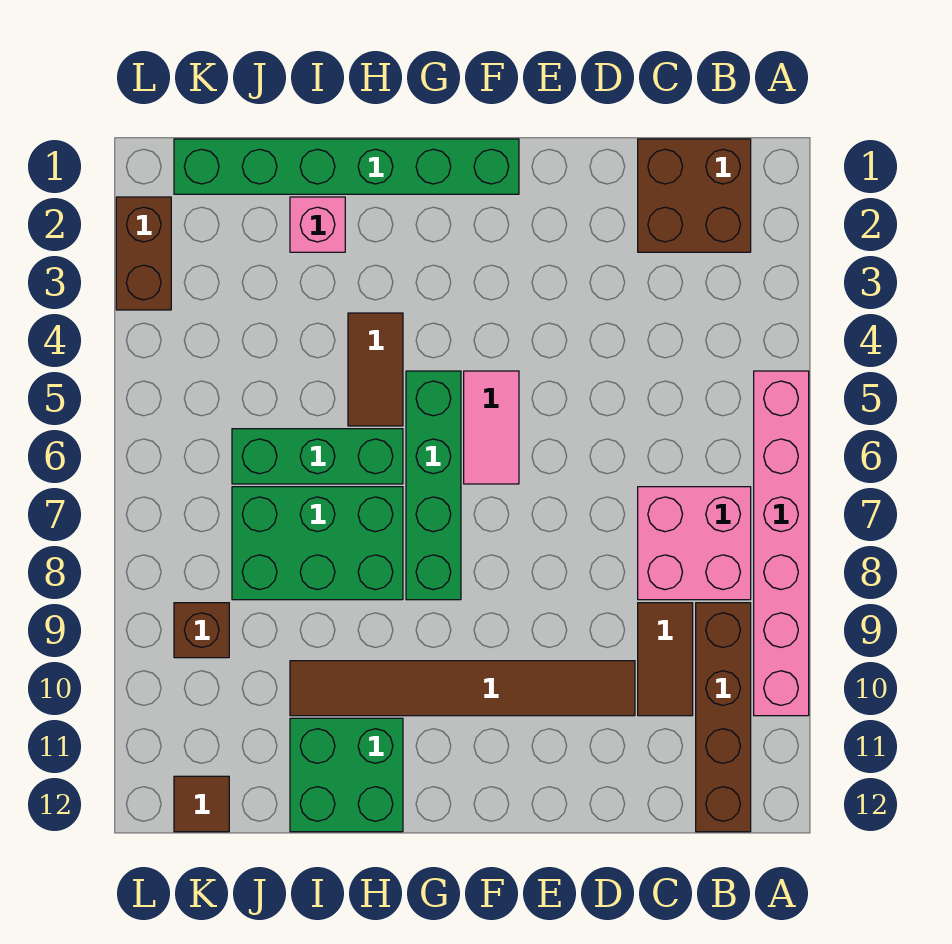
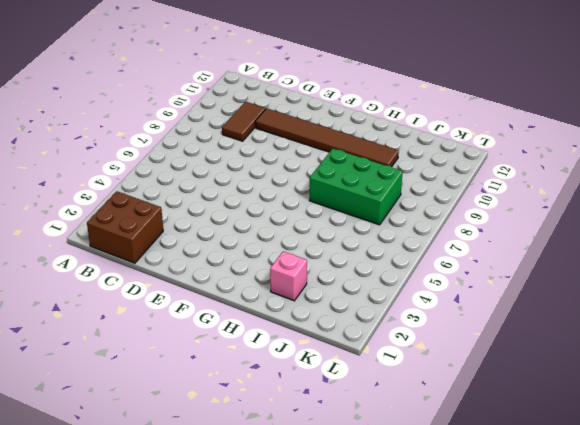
none -> pink 1x6 brick [754,371,809,716]
none -> pink 2x2 brick [638,487,751,600]
none -> brown 1x4 brick [696,603,751,832]

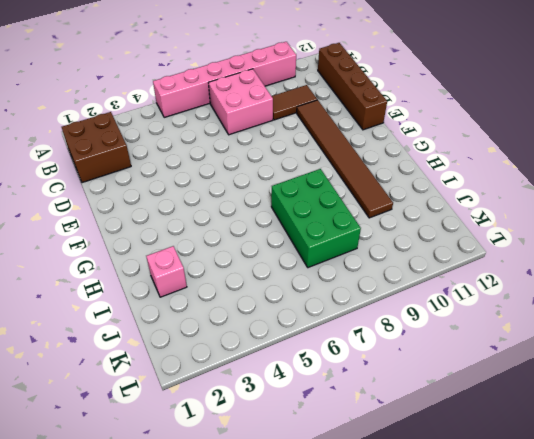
brown 1x4 brick [318,43,387,130] -> brown 1x4 brick turned to [696,603,751,832]
none -> green 1x6 brick [174,139,519,194]
none -> pink 1x2 tile [464,371,519,484]
none -> green 1x4 brick [406,371,461,600]

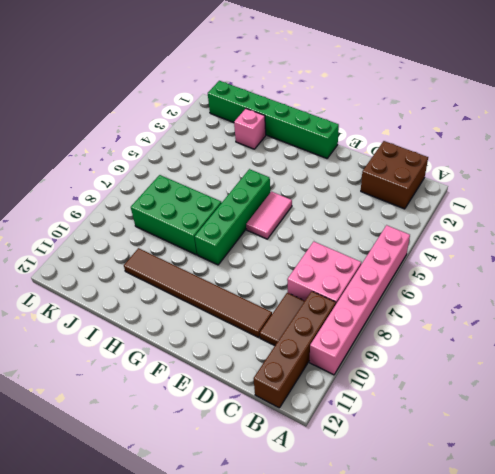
none -> brown 1x2 tile [348,313,403,426]
none -> green 1x3 brick [232,429,403,484]
none -> green 2x2 brick [290,718,403,832]

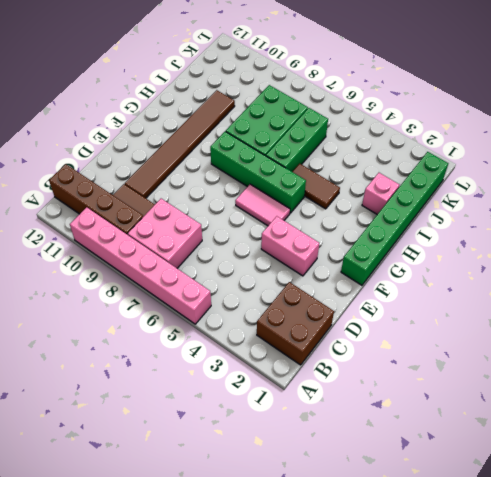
pink 1x2 brick [261,216,319,276] -> none
none -> green 2x2 brick [290,718,403,832]
none -> brown 1x1 brick [174,603,229,658]
none -> brown 1x1 tile [174,776,229,832]

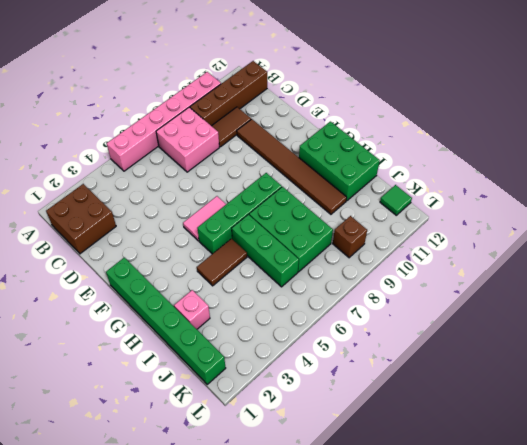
green 2x3 brick [299,122,380,201] -> green 2x2 brick [290,718,403,832]
green 1x1 tile [380,185,412,215] -> brown 1x1 tile [174,776,229,832]
none -> brown 1x2 brick [116,197,171,310]

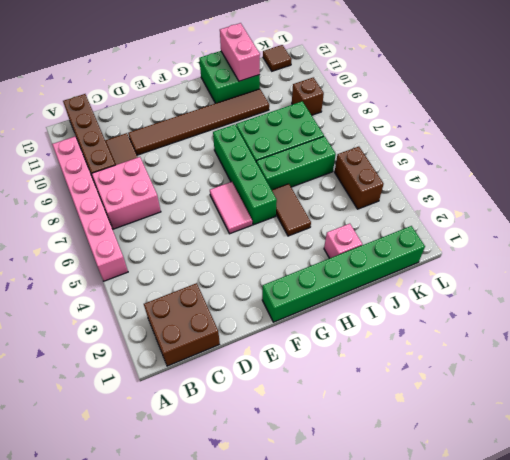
pink 1x2 brick [220,23,260,81] -> none
brown 1x2 brick [335,147,384,209] -> brown 1x2 brick moved to [116,197,171,310]

